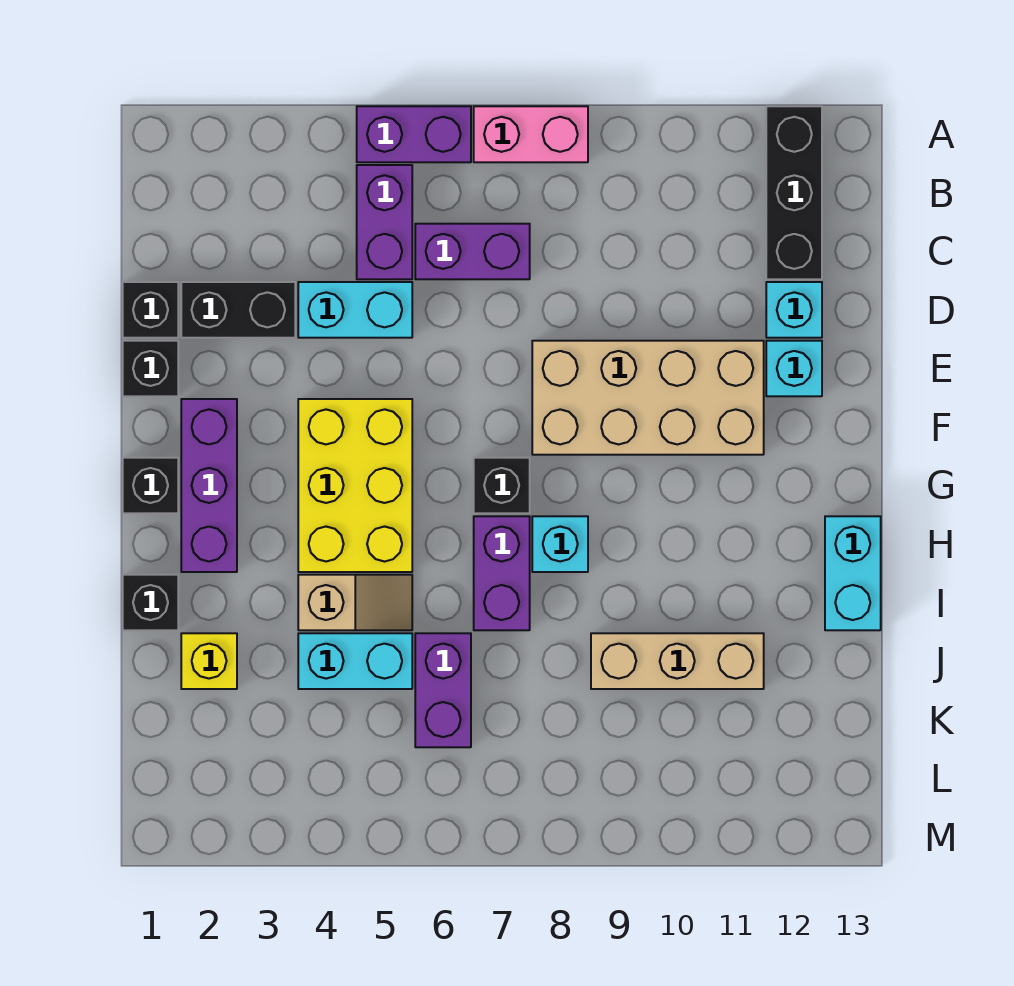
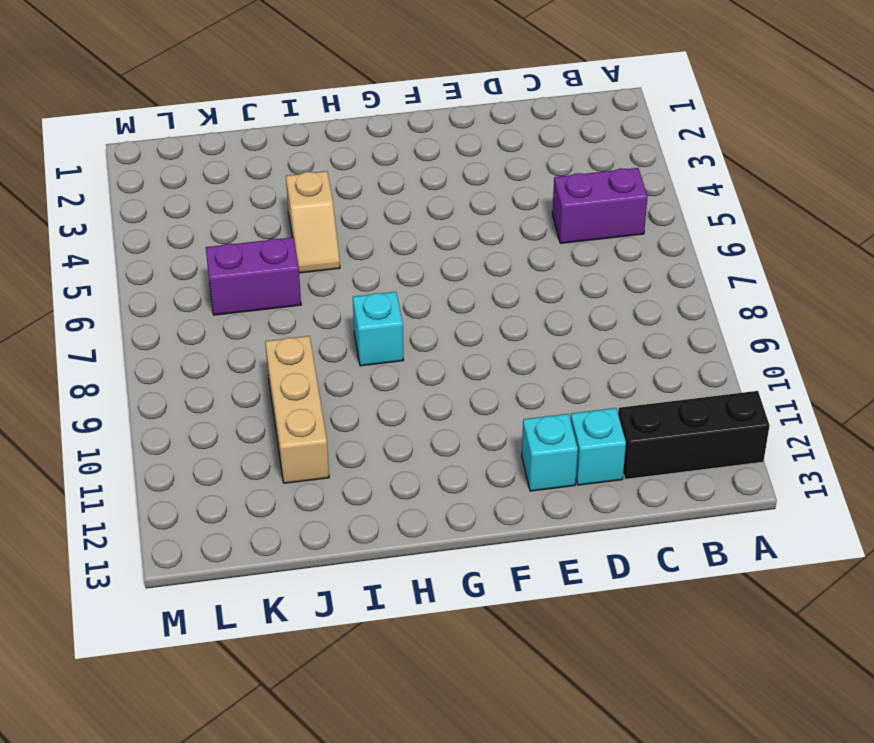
none -> purple 1x2 brick [357,106,471,162]
none -> pink 1x2 brick [474,106,588,162]
none -> purple 1x2 brick [415,224,530,279]

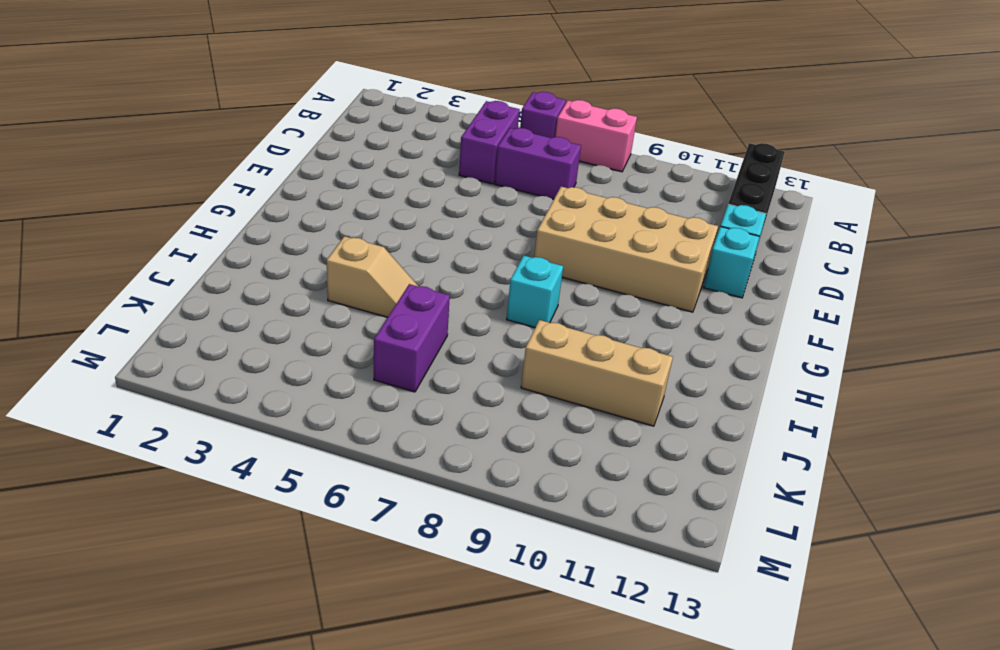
purple 1x1 brick [520,92,566,138] -> purple 1x2 brick [357,106,471,162]
none -> black 1x1 brick [123,282,178,338]
none -> black 1x2 brick [181,282,295,338]
none -> cyan 1x2 brick [298,282,412,338]

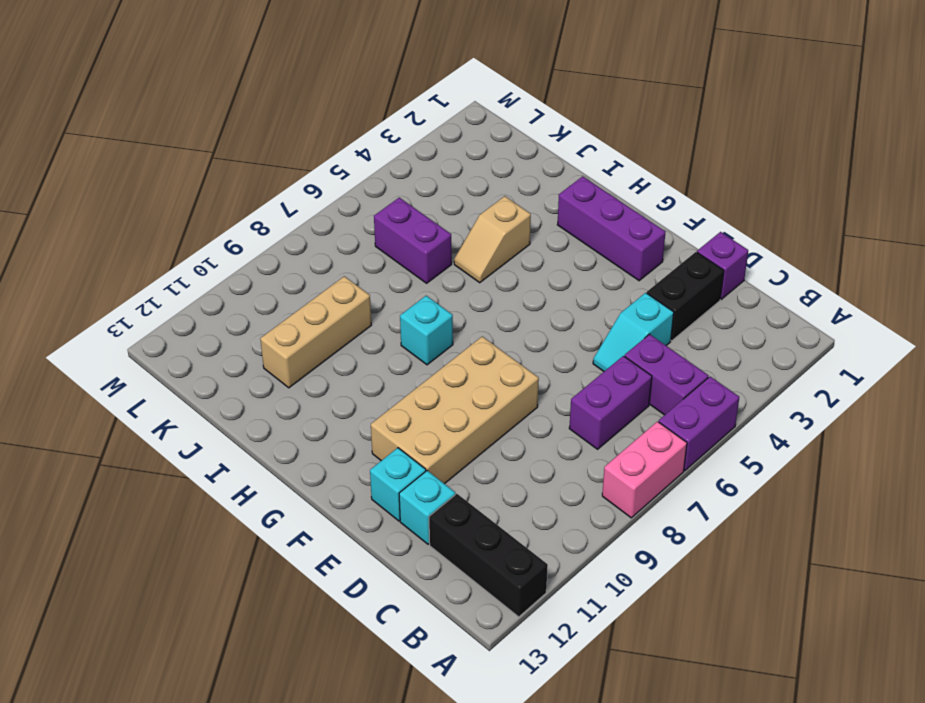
purple 1x1 brick [697,232,748,299] -> black 1x1 brick [123,282,178,338]
cyan 1x2 slope [593,293,674,371] -> cyan 1x2 brick [298,282,412,338]
none -> black 1x1 brick [123,341,178,396]
none -> yellow 2x3 brick [298,399,412,572]
none -> black 1x1 brick [123,458,178,513]

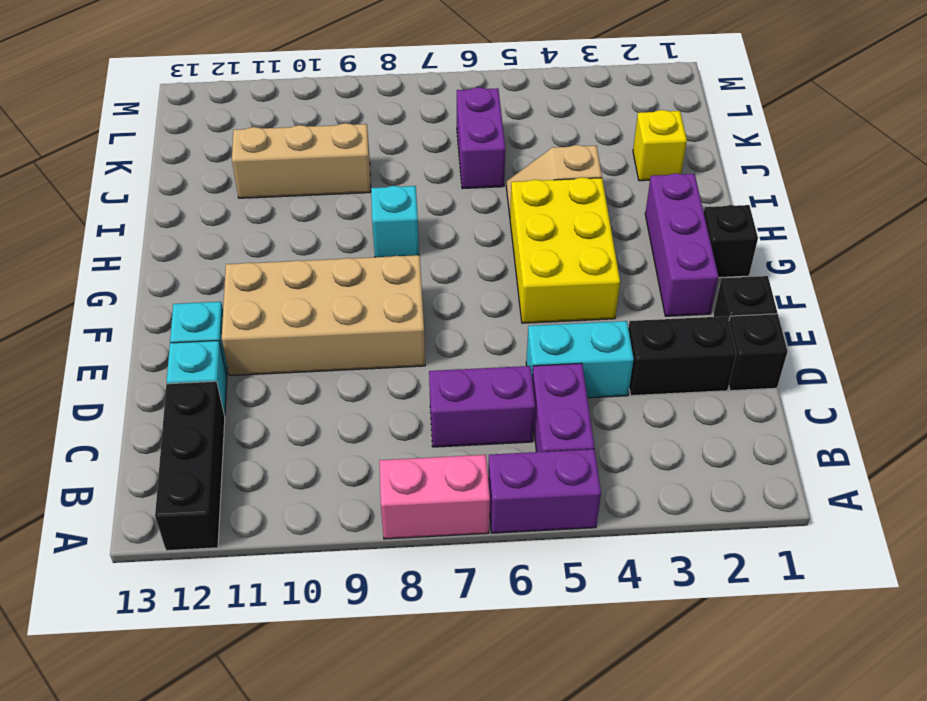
none -> black 1x1 brick [474,458,530,513]
none -> purple 1x2 brick [474,516,530,630]
none -> cyan 1x2 brick [825,516,881,630]

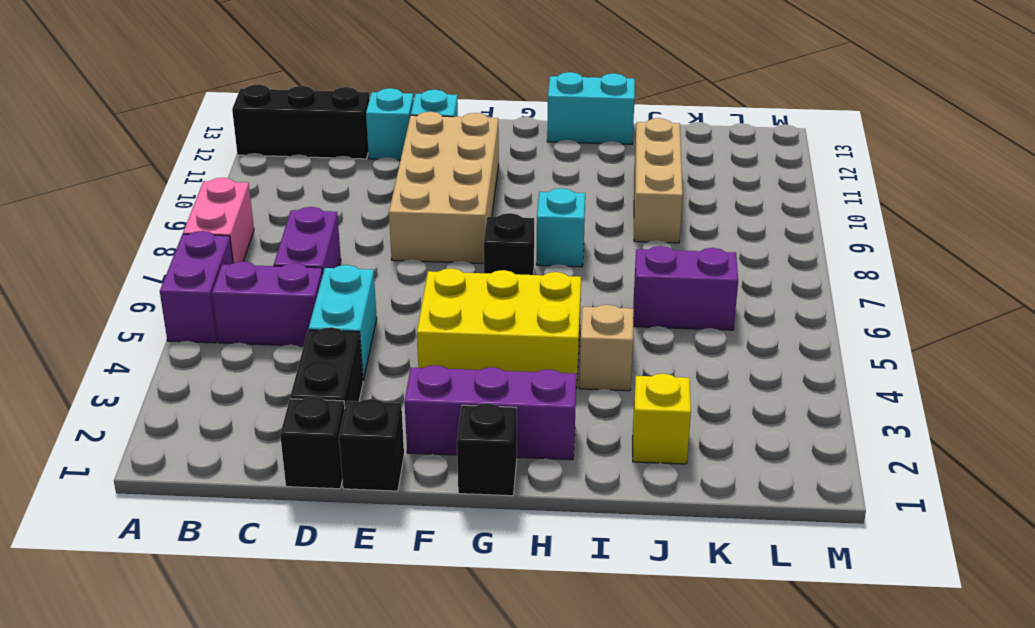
none -> purple 1x2 brick [474,516,530,630]
none -> black 1x1 brick [123,575,178,630]
none -> cyan 1x2 brick [298,633,412,689]

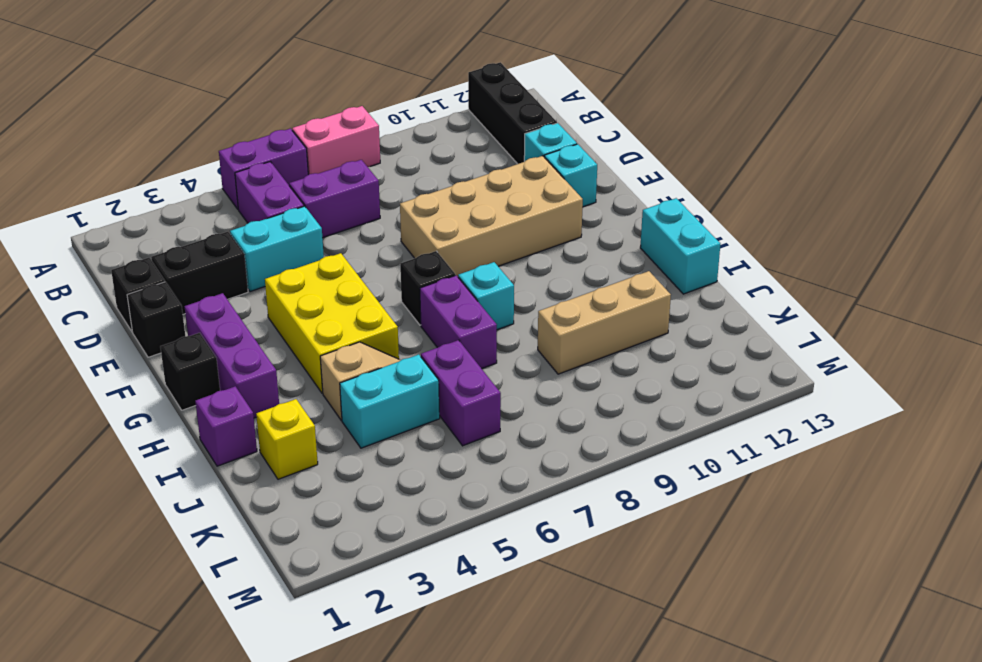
purple 1x1 brick [195,386,257,466] -> black 1x1 brick [123,575,178,630]

